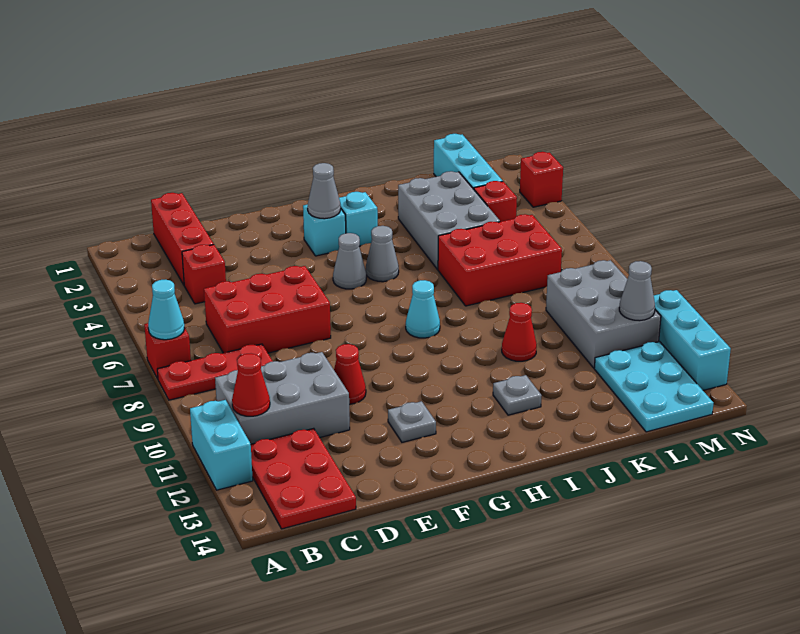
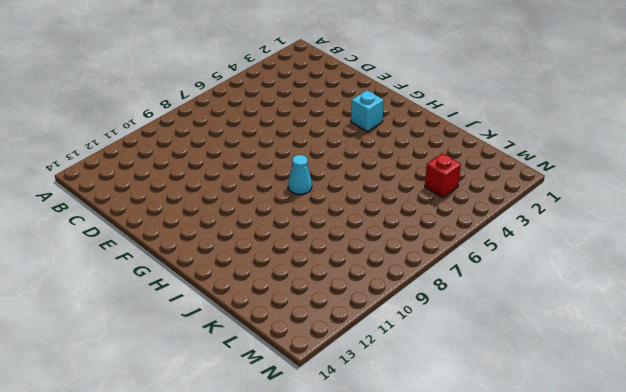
none -> red 1x1 brick [144,323,191,379]
none -> red 1x3 plate [157,344,273,400]
none -> cyan 1x2 brick [190,400,253,490]

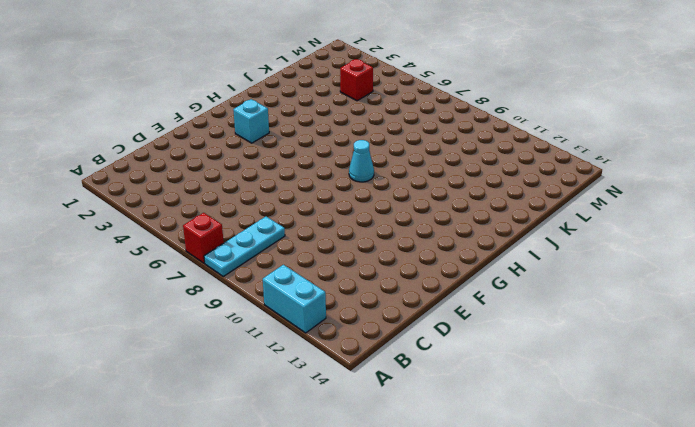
cyan 1x3 plate [204,217,285,276] -> red 1x3 plate [157,344,273,400]
none -> grey 2x3 brick [215,352,350,444]
none -> red 2x3 plate [251,428,356,529]
none -> red 1x3 brick [151,193,214,285]

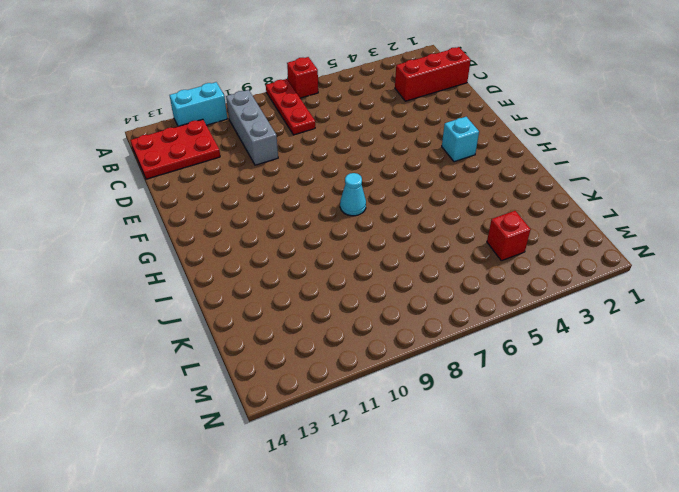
grey 1x3 brick [226,90,278,165] -> grey 2x3 brick [215,352,350,444]
none -> red 1x1 brick [182,245,226,304]
none -> red 2x3 brick [204,266,331,353]
none -> red 1x1 cone [334,344,366,404]

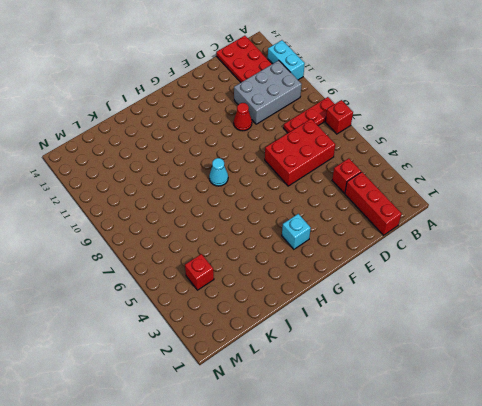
none -> grey 1x1 plate [388,401,436,442]
none -> grey 1x1 cone [333,233,366,289]
none -> cyan 1x1 brick [339,192,378,246]

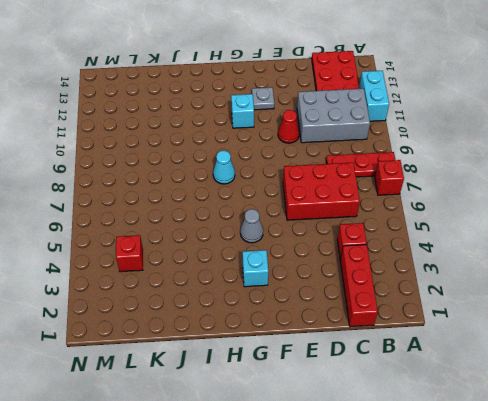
cyan 1x1 brick [231,94,254,128] -> cyan 1x1 brick moved to [339,192,378,246]
none -> grey 1x1 cone [366,226,399,282]
none -> grey 1x1 plate [493,375,542,415]
none -> grey 2x3 brick [398,171,500,269]

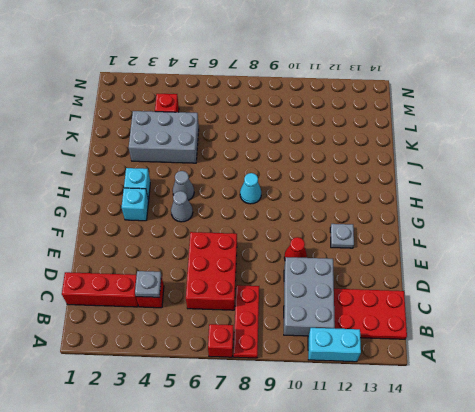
grey 1x1 plate [135,271,161,297] -> grey 1x1 plate moved to [493,375,542,415]
none -> red 2x3 brick [438,214,562,306]
none -> red 1x1 cone [502,303,537,361]
none -> cyan 1x3 brick [434,134,503,189]

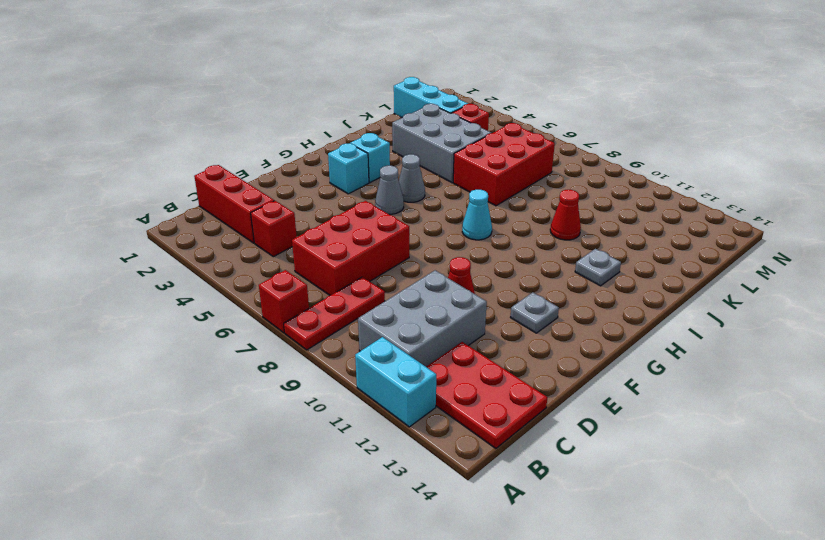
none -> grey 2x3 brick [546,260,661,368]
none -> cyan 2x3 plate [594,342,713,432]
none -> red 1x1 brick [520,152,563,207]

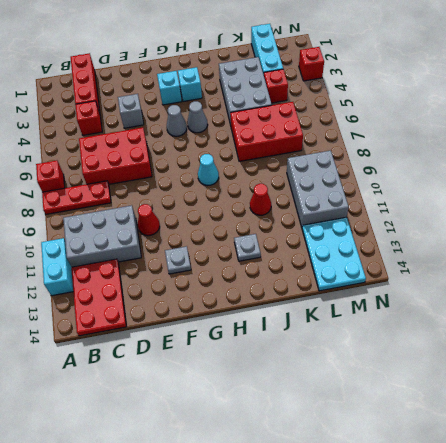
grey 1x1 brick [118,94,144,128] -> none
none -> cyan 1x3 brick [654,290,731,390]
none -> cyan 1x1 cone [148,280,184,340]
none -> red 1x1 cone [232,354,270,416]

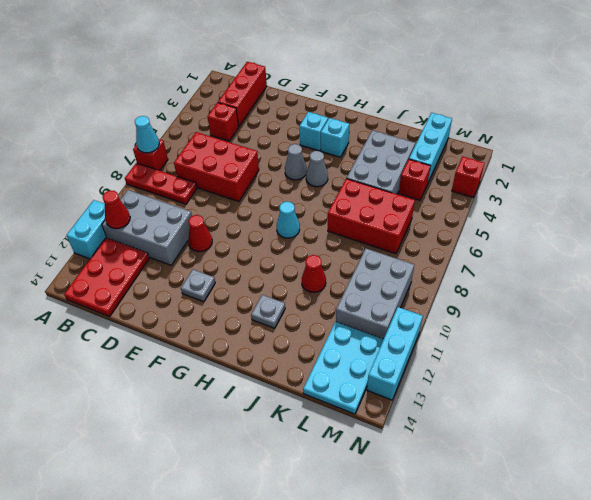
none -> grey 1x1 cone [308,163,341,219]
none -> grey 1x1 cone [619,261,655,321]

